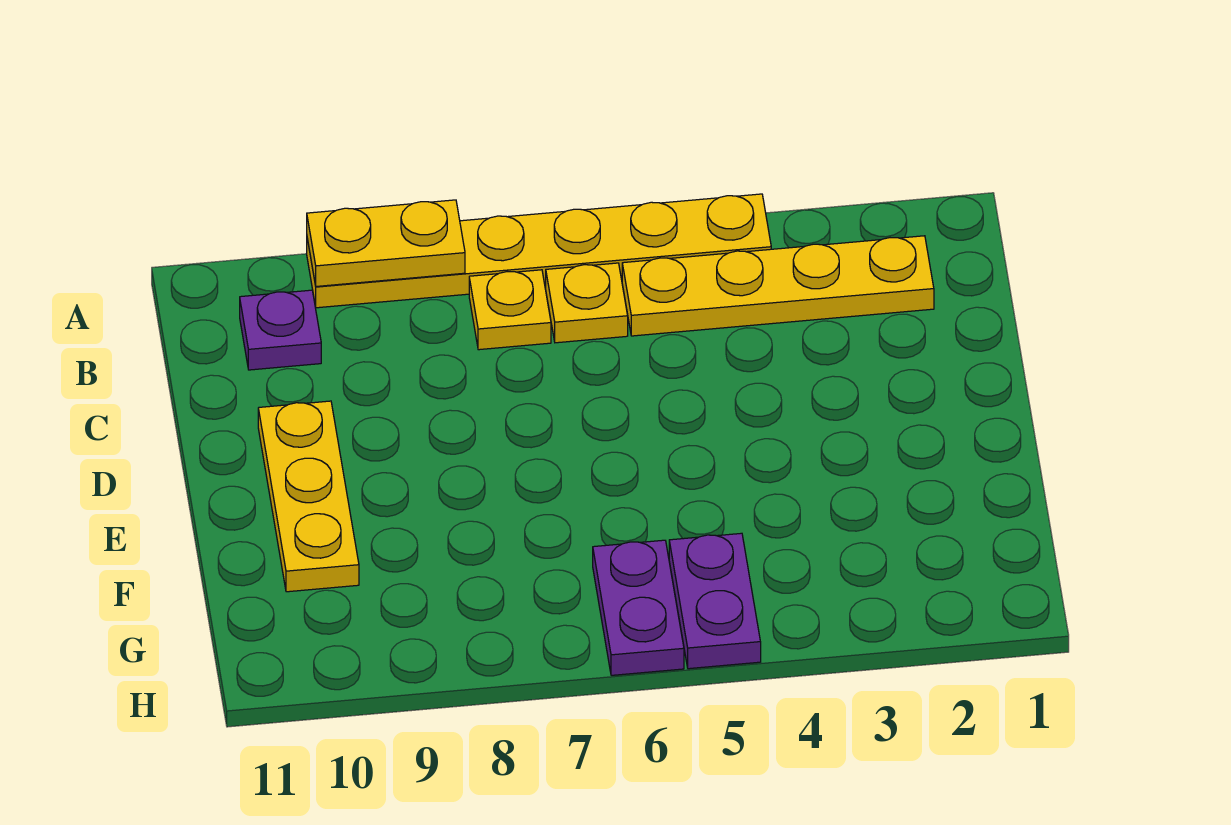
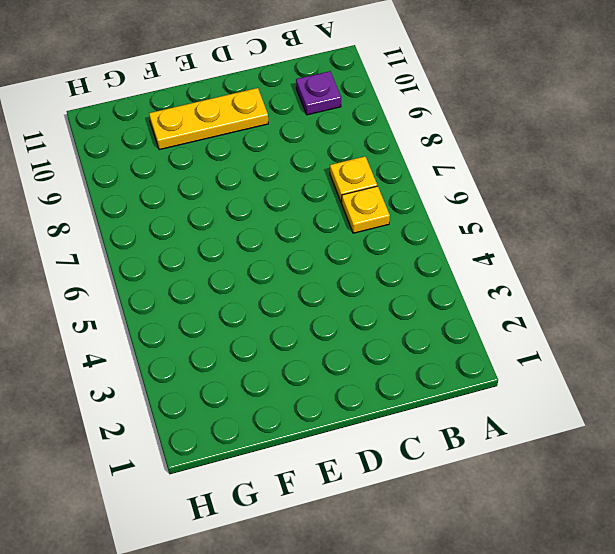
none -> yellow 1x6 plate [307,194,771,308]
none -> yellow 1x4 plate [622,236,934,336]

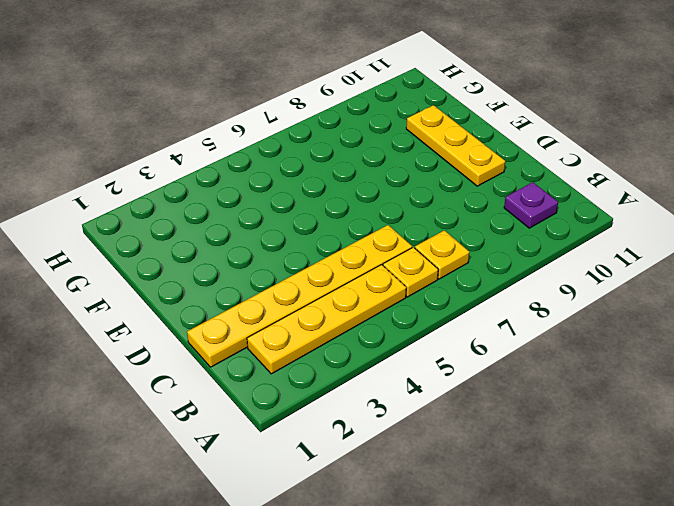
yellow 1x6 plate [187,225,412,367] -> yellow 1x6 plate moved to [307,194,771,308]
none -> purple 1x2 plate [669,533,761,669]
none -> purple 1x2 plate [593,540,684,675]

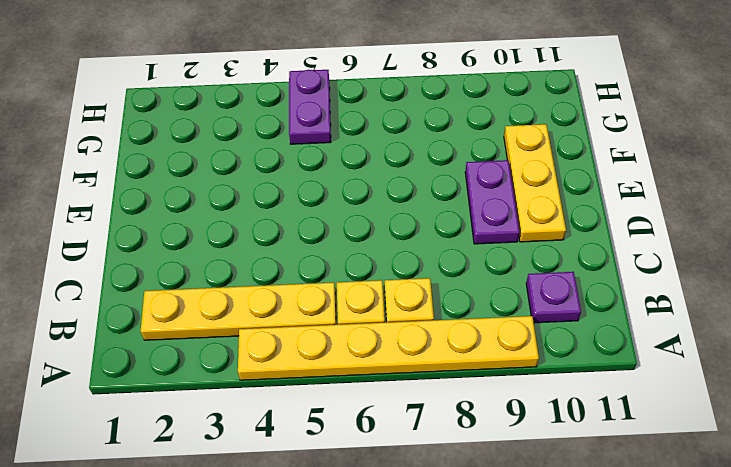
purple 1x2 plate [465,160,520,244] -> purple 1x2 plate moved to [593,540,684,675]
none -> yellow 1x2 plate [307,200,465,286]

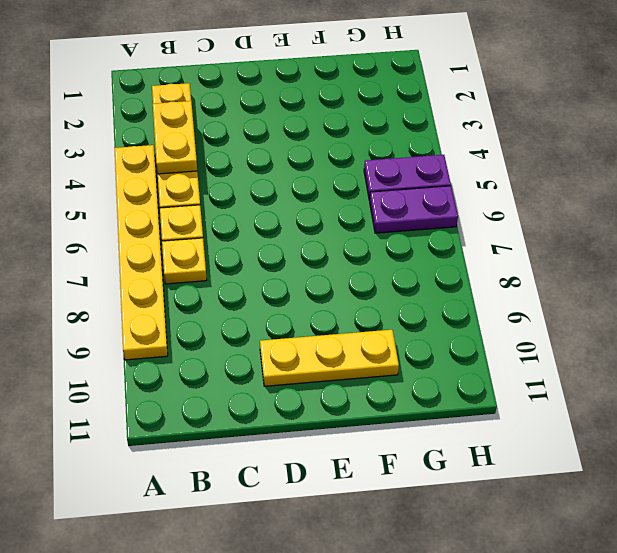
yellow 1x2 plate [153,101,197,174] -> yellow 1x2 plate moved to [307,200,465,286]
none -> purple 1x1 plate [240,290,321,370]

